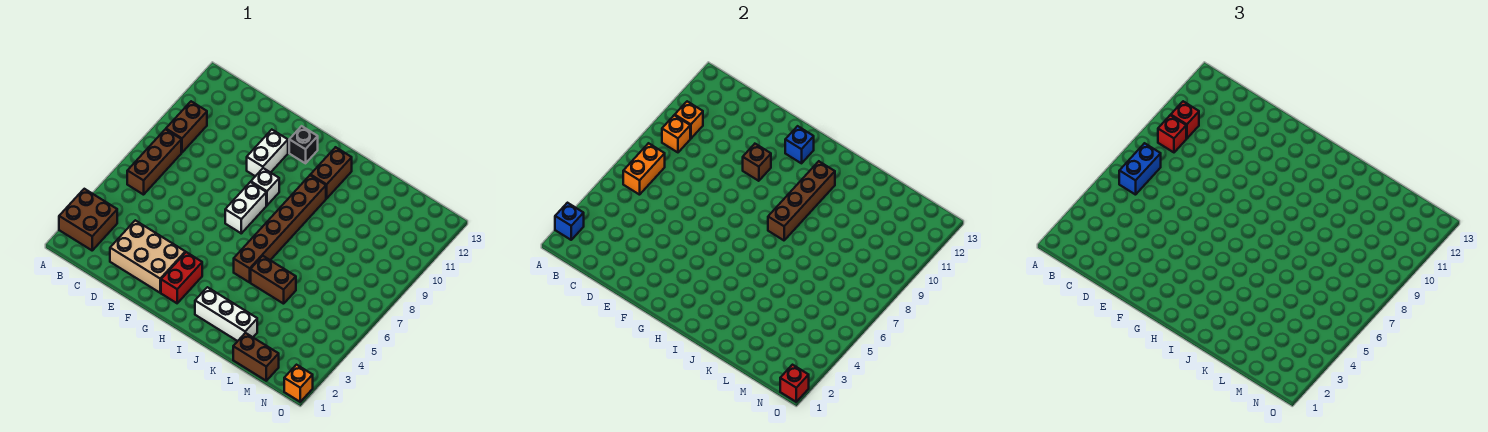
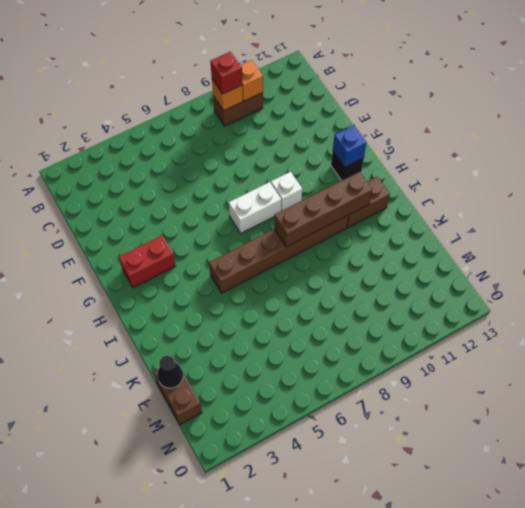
black 1x1 cone [158,355,183,388] -> none
none -> brown 2x2 brick [59,189,117,250]
none -> brown 1x3 brick [127,129,181,195]
none -> tan 2x3 brick [110,220,185,293]

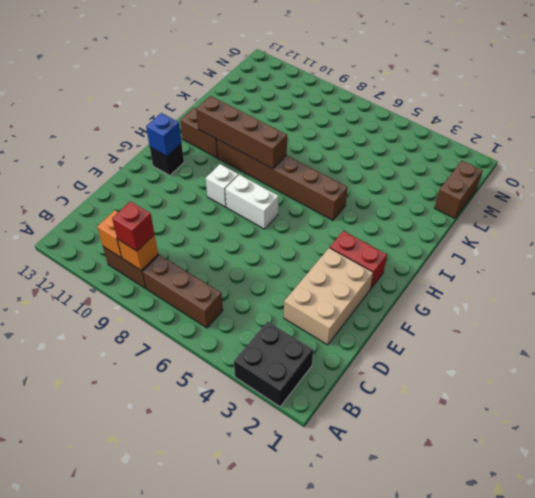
black 2x2 brick [234,321,313,407] -> brown 2x2 brick [59,189,117,250]
none -> white 1x2 brick [247,130,288,176]
none -> white 1x3 brick [195,287,257,341]
none -> brown 1x2 brick [251,256,296,304]

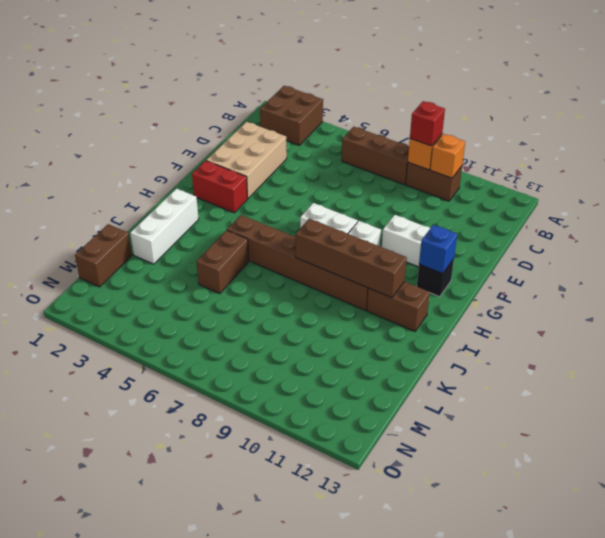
none -> orange 1x1 brick [284,365,313,402]
none -> blue 1x1 brick [555,203,584,240]
none -> orange 1x2 brick [623,143,665,195]

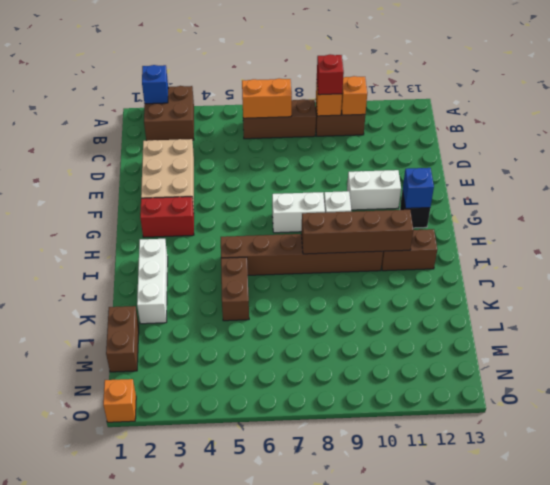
none -> brown 1x1 brick [743,144,771,181]
none -> red 1x1 brick [780,365,809,402]
none -> blue 1x2 brick [1119,143,1161,195]

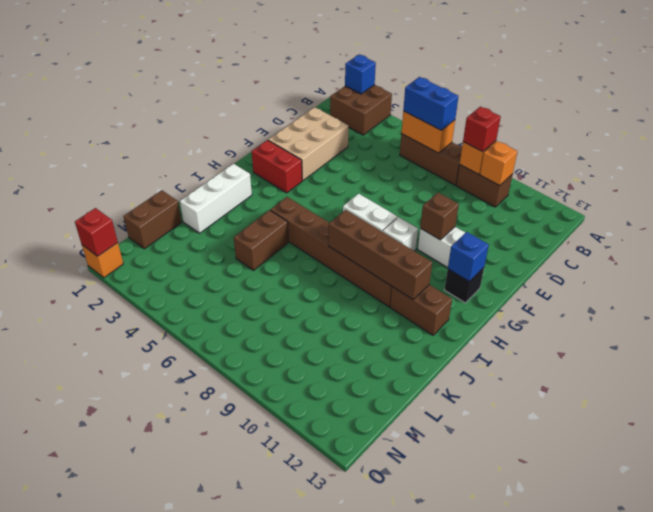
none -> red 1x1 brick [1171,101,1199,139]

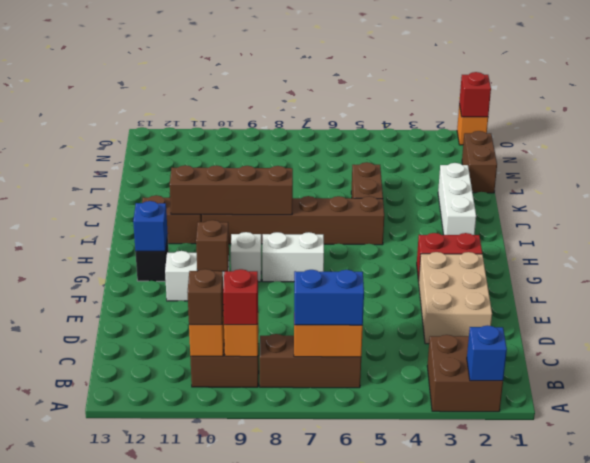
brown 1x1 brick [187,269,224,325] -> red 1x1 brick [1171,101,1199,139]

